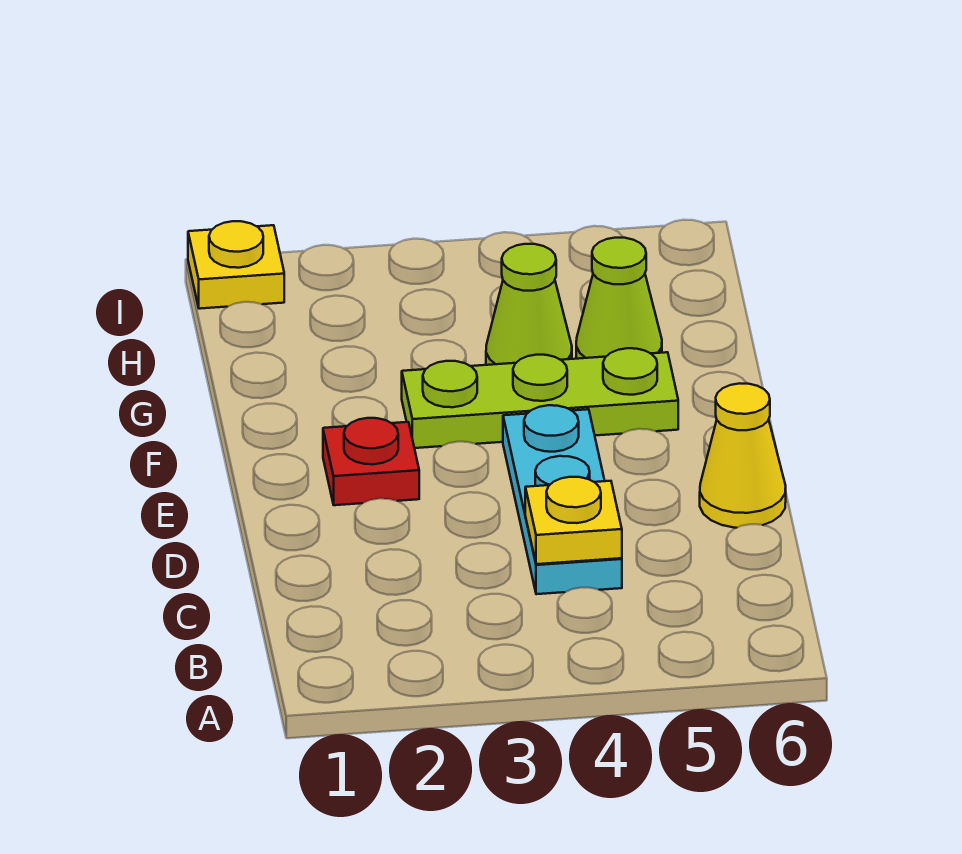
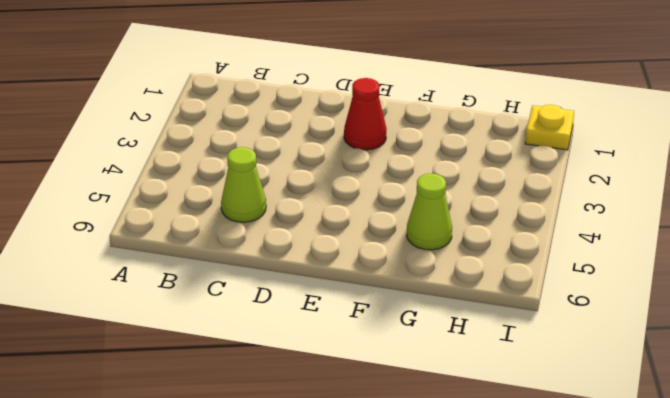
lime 1x1 cone [221,147,266,222] -> lime 1x1 cone moved to [486,244,572,365]
red 1x1 cone [344,78,386,150] -> red 1x1 plate [323,418,419,505]
none -> cyan 1x3 plate [503,405,622,594]
none -> yellow 1x1 cone [700,383,786,528]

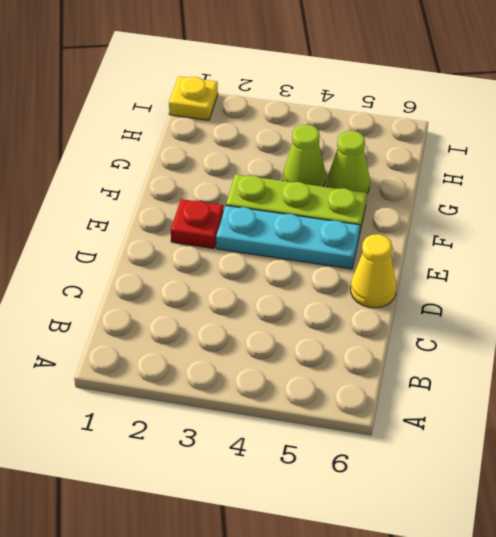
cyan 1x3 plate [216,206,360,269] -> cyan 1x3 plate turned to [503,405,622,594]
none -> yellow 1x1 plate [525,477,622,564]

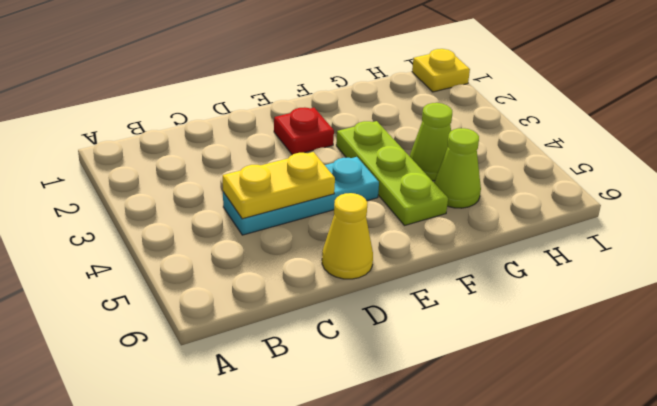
yellow 1x2 plate [223,152,335,219] -> yellow 1x1 plate [525,477,622,564]

